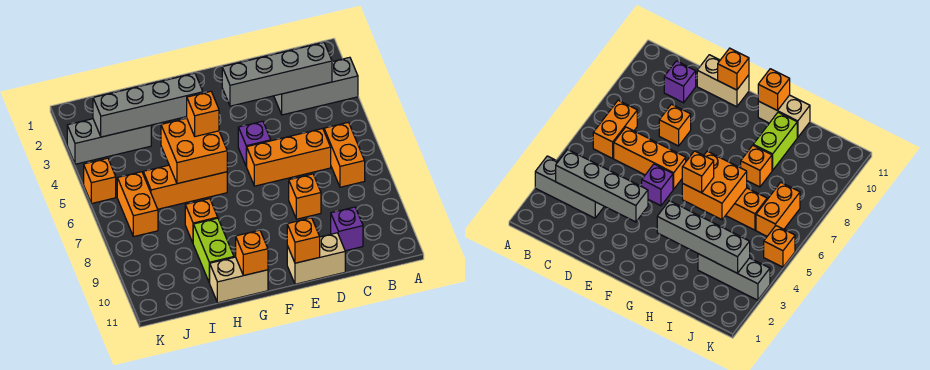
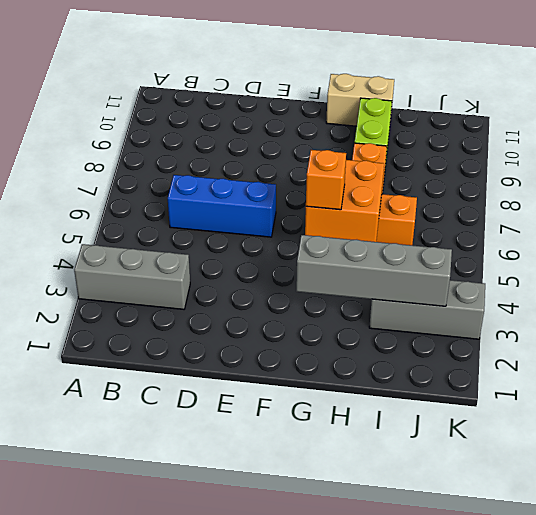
blue 1x3 brick [168,175,276,237] -> orange 1x3 brick [246,129,331,186]
none -> orange 1x2 brick [324,122,365,187]
none -> purple 1x1 brick [331,207,363,251]
none -> orange 1x1 brick [289,174,321,219]

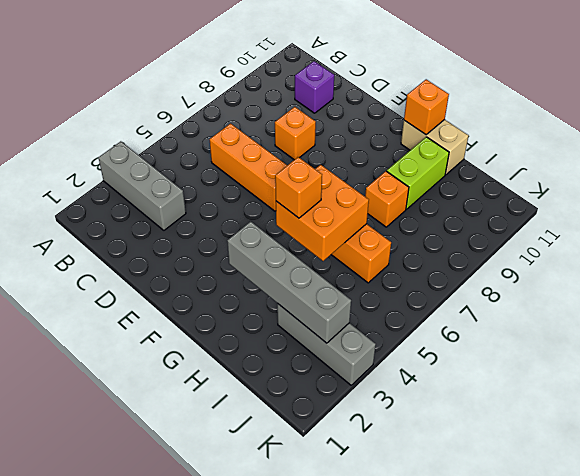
none -> orange 1x2 brick [324,122,365,187]
none -> tan 1x2 brick [287,233,345,284]
none -> purple 1x1 brick [238,121,271,166]

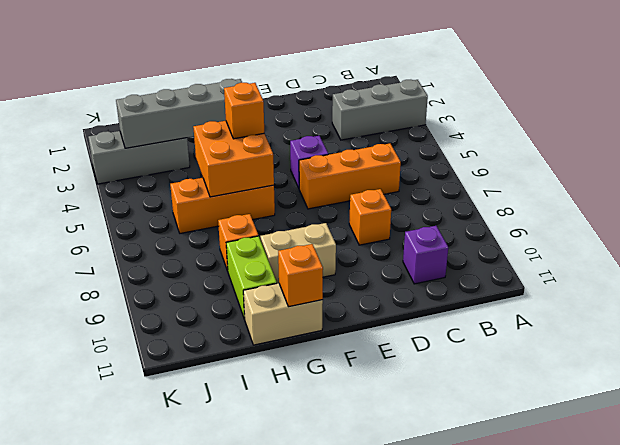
tan 1x2 brick [260,223,336,283] -> tan 1x2 brick moved to [287,233,345,284]
none -> orange 1x2 brick [324,122,365,187]
none -> orange 1x2 brick [117,172,158,237]
none -> orange 1x1 brick [84,158,116,204]

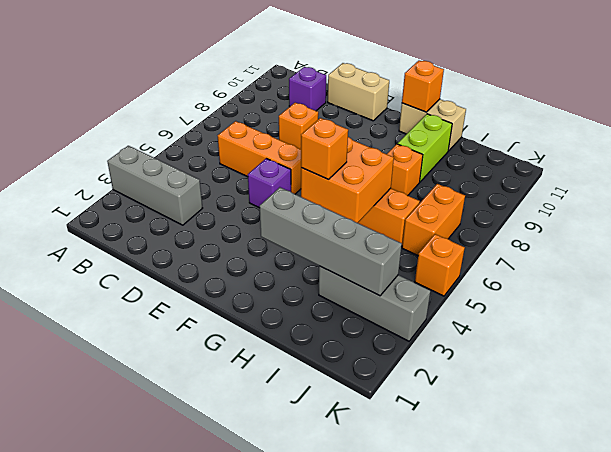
none -> orange 1x2 brick [324,122,365,187]
none -> grey 1x4 brick [222,43,332,106]
none -> orange 1x1 brick [287,218,320,263]

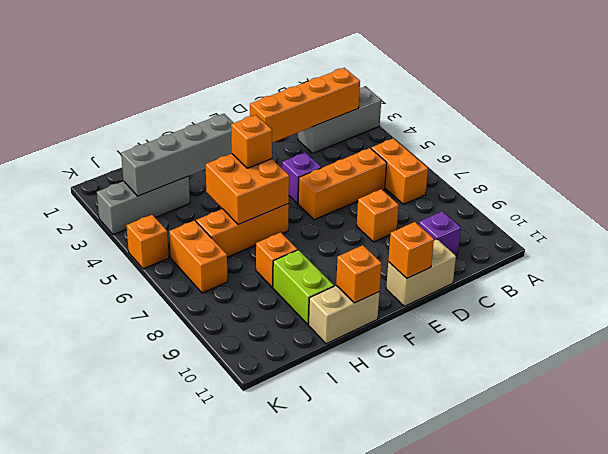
orange 1x4 brick [250,68,360,143] -> grey 1x4 brick [222,43,332,106]

